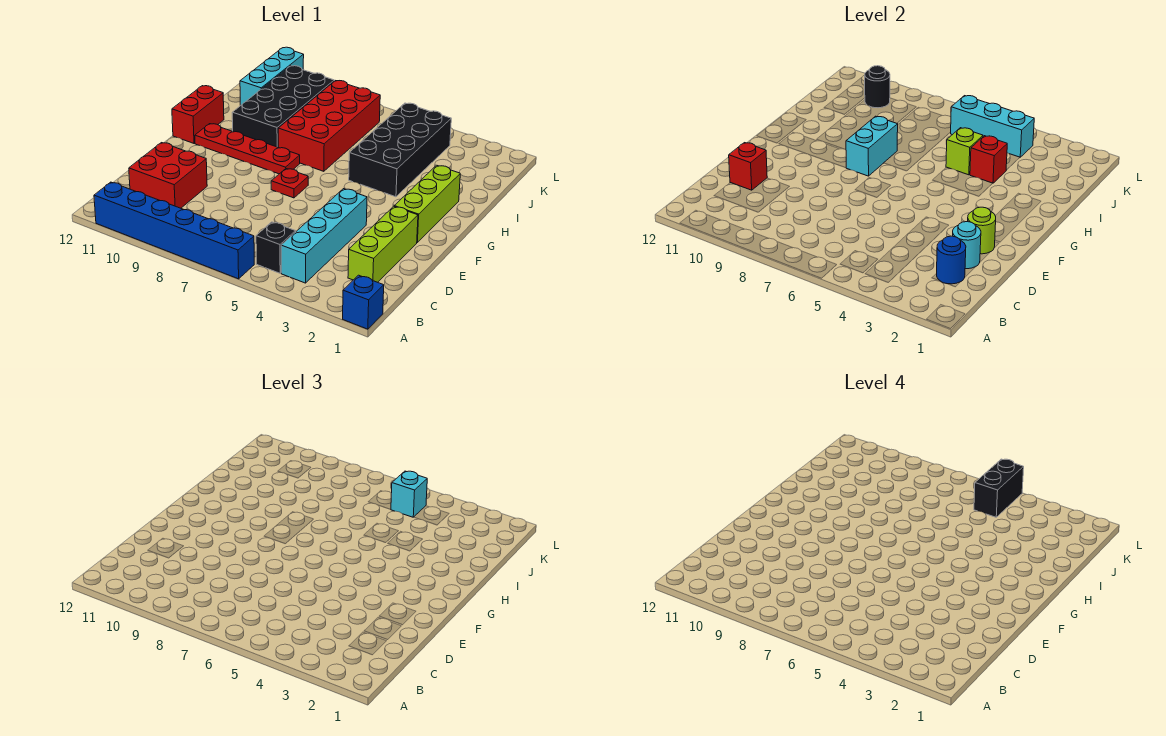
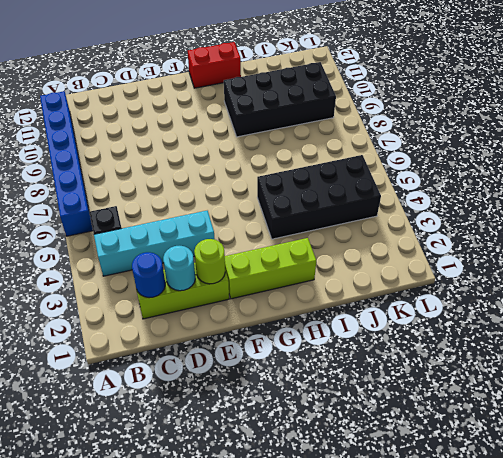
none -> blue 1x1 brick [343,275,384,329]
none -> red 2x2 brick [129,143,207,208]
none -> red 1x1 plate [271,169,308,198]

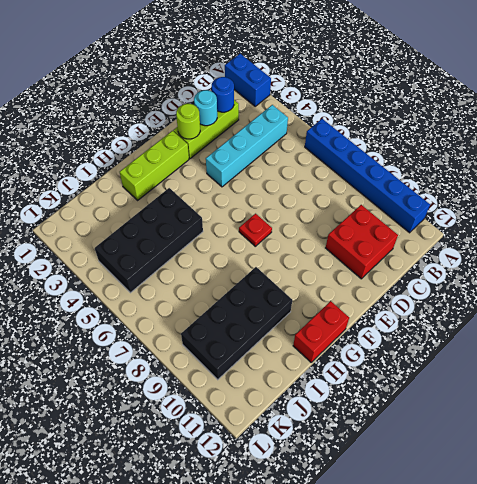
blue 1x2 brick [225,54,271,106] -> blue 1x1 brick [343,275,384,329]
none -> black 1x1 brick [256,222,296,273]
none -> red 1x4 plate [195,124,300,174]
none -> red 2x4 brick [278,81,380,171]

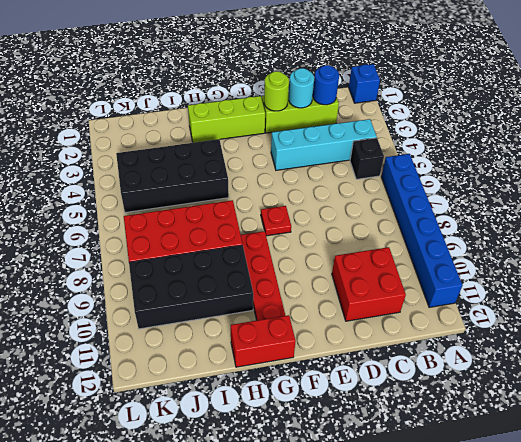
none -> cyan 1x3 brick [240,47,304,106]
none -> red 1x1 brick [729,143,767,190]
none -> cyan 1x2 brick [846,116,898,176]

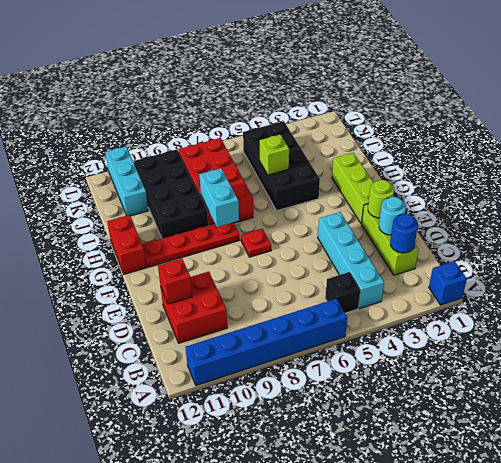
none -> red 1x1 brick [970,136,1007,183]
none -> cyan 1x3 brick [951,96,1034,157]
none -> black 1x1 round brick [865,66,890,108]

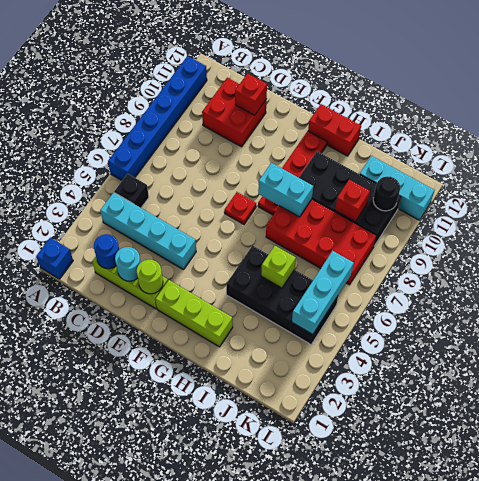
red 1x1 brick [335,180,370,222] -> red 1x1 brick moved to [970,136,1007,183]
none -> cyan 1x1 brick [391,471,427,517]
none -> black 1x2 brick [974,459,1024,517]

